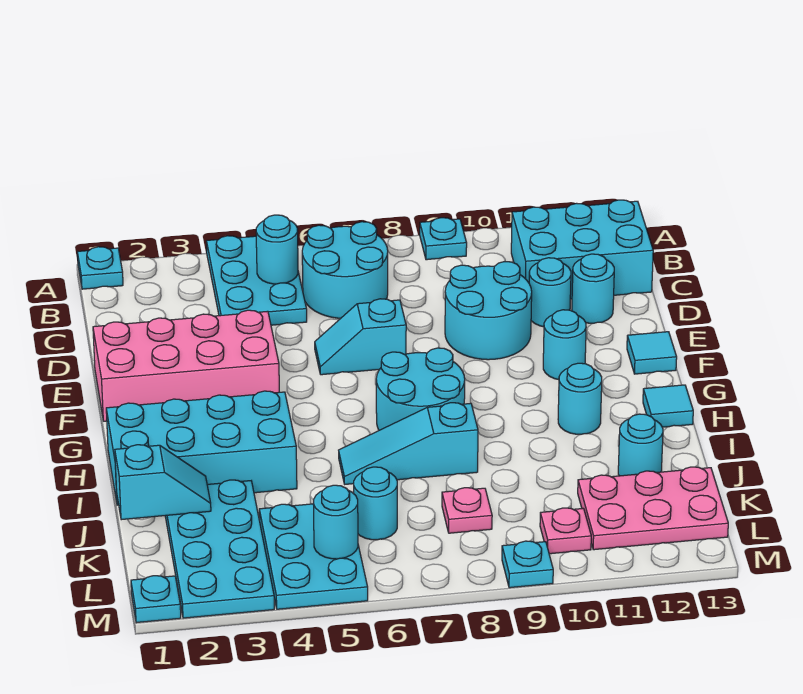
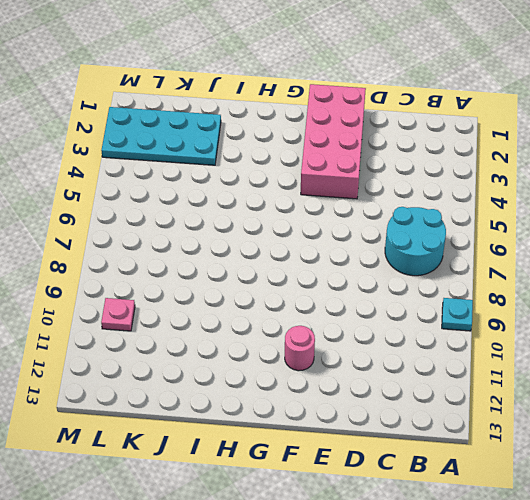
pink 1x1 round brick [285,326,315,371] -> cyan 1x1 round brick [543,310,586,380]
none -> cyan 1x1 plate [77,247,123,289]
none -> cyan 2x3 plate [206,236,307,325]
none -> cyan 2x3 brick [511,200,653,299]

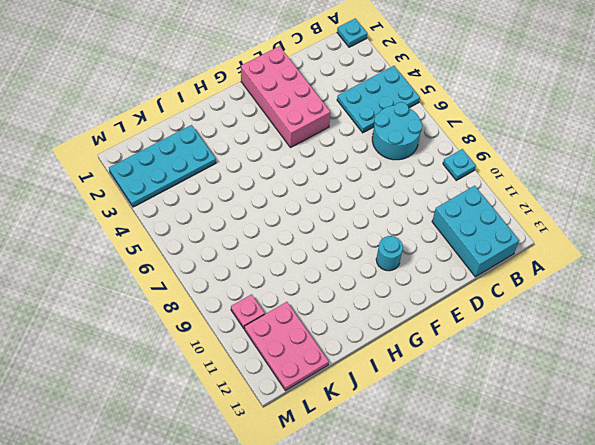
none -> cyan 2x2 round brick [445,262,532,360]
none -> cyan 1x1 round brick [529,258,571,327]
none -> cyan 1x1 round brick [572,254,614,323]

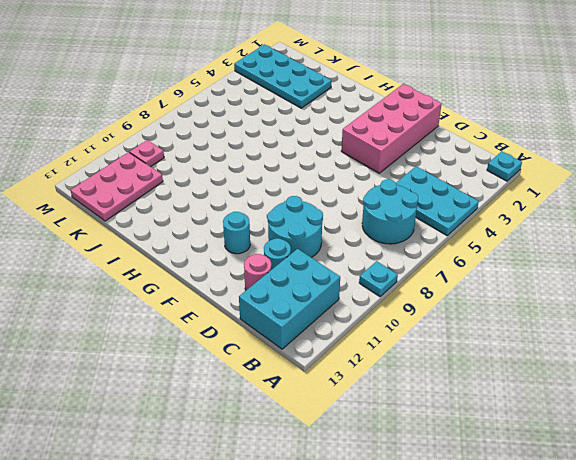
pink 1x1 round brick [244,254,272,290] -> cyan 1x1 round brick [572,254,614,323]
none -> cyan 1x2 slope [315,299,406,375]
none -> cyan 1x1 tile [627,332,677,374]
none -> cyan 2x2 round brick [376,348,465,430]

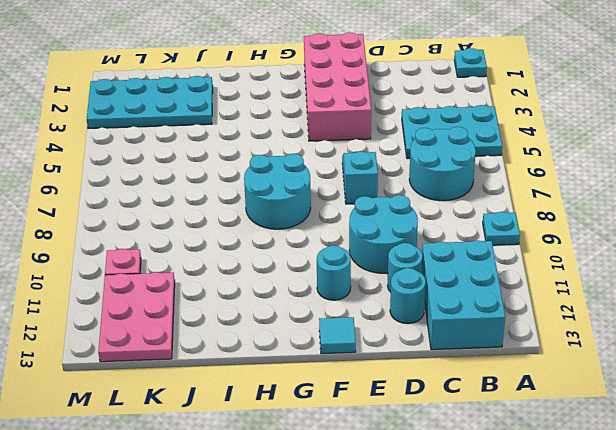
none -> cyan 2x4 brick [106,391,297,505]
none -> cyan 1x1 round brick [558,363,602,434]
none -> cyan 1x1 tile [643,385,693,427]

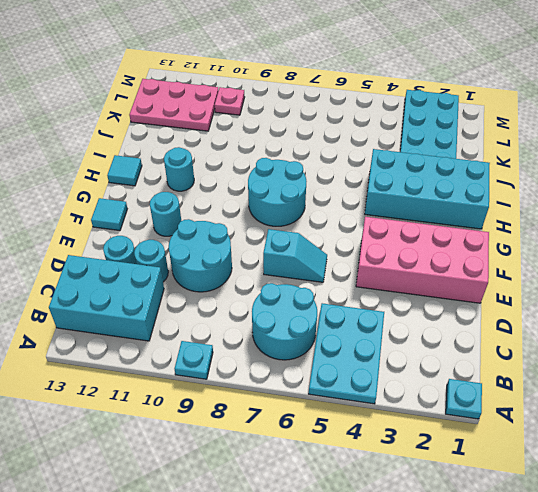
none -> cyan 1x3 slope [339,403,478,484]
none -> cyan 1x1 round brick [618,414,663,476]
none -> cyan 2x3 plate [259,504,368,609]

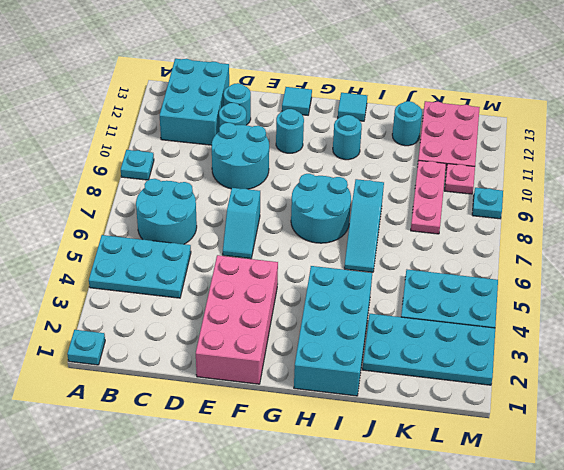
pink 1x3 plate [411,160,446,234] -> pink 1x1 plate [442,488,492,533]
none -> cyan 1x1 round brick [354,467,397,540]
none -> cyan 1x1 plate [131,576,181,623]
none -> cyan 1x1 round brick [256,215,298,284]

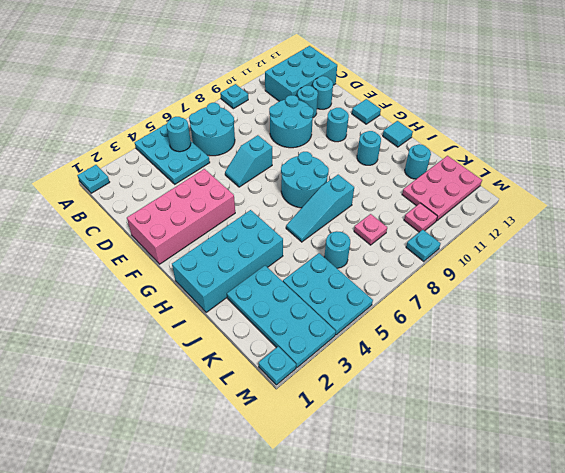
none -> cyan 1x2 slope [115,445,211,520]
none -> cyan 1x1 round brick [313,485,358,559]

